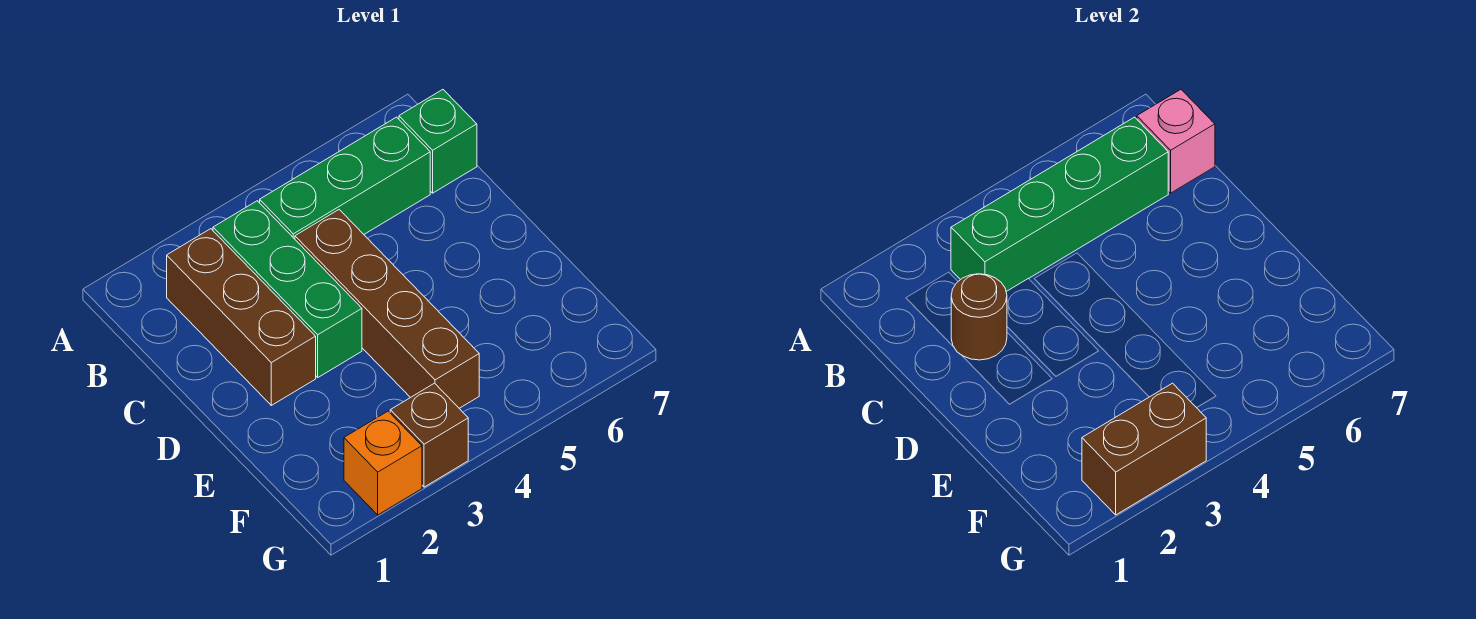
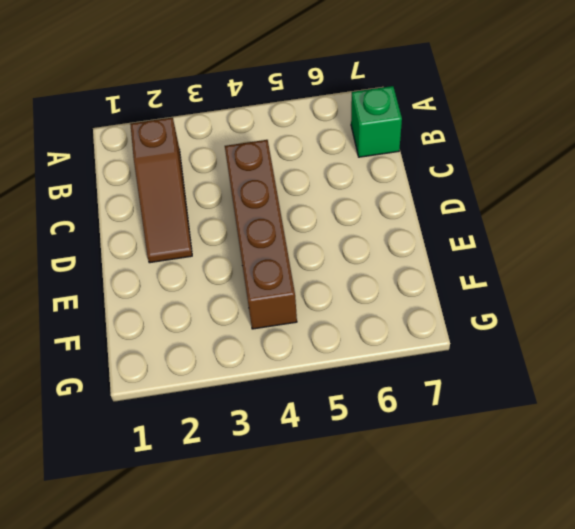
brown 1x3 slope [130,118,192,263] -> brown 1x3 brick [167,229,316,405]
none -> green 1x3 brick [213,201,362,377]
none -> green 1x3 brick [260,117,430,239]

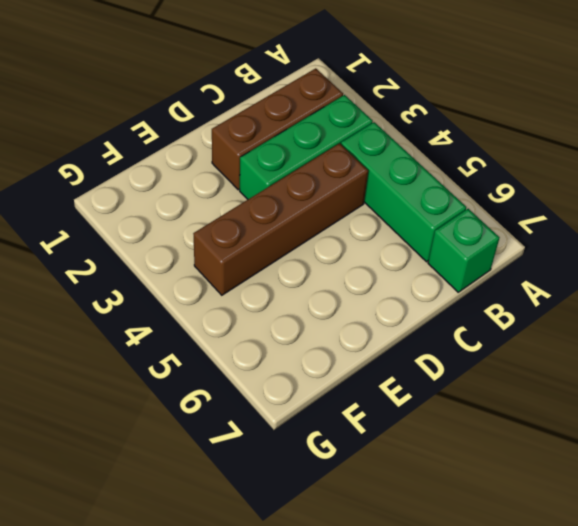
none -> orange 1x1 brick [344,411,422,515]
none -> brown 1x1 brick [390,383,468,487]

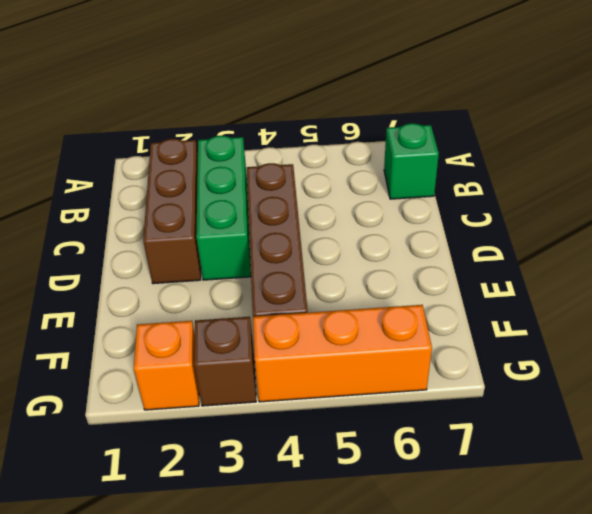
orange 1x3 brick [253,305,432,402] -> none
none -> green 1x3 brick [260,117,430,239]
none -> green 1x4 brick [951,117,1168,292]

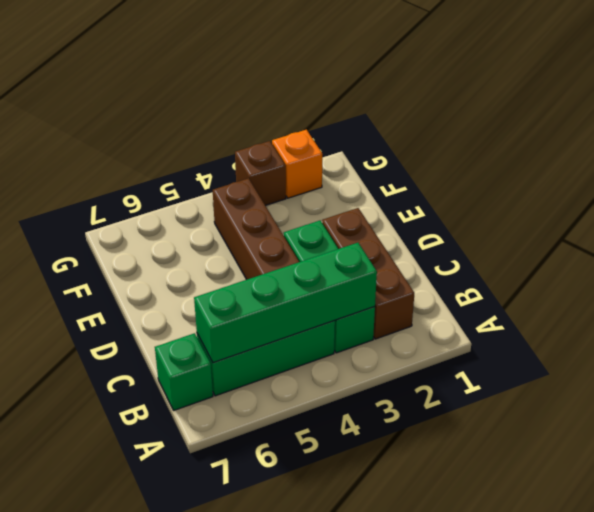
none -> pink 1x1 brick [1137,90,1215,193]
none -> brown 1x1 round brick [951,274,1007,360]

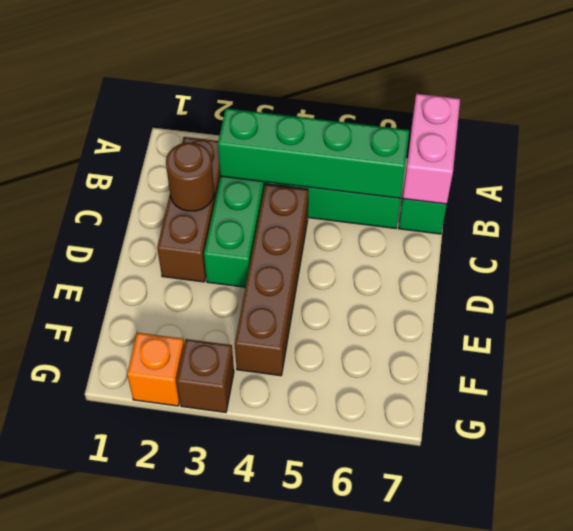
pink 1x2 brick [403,94,460,204] -> pink 1x1 brick [1137,90,1215,193]
none -> brown 1x2 brick [1082,383,1206,515]

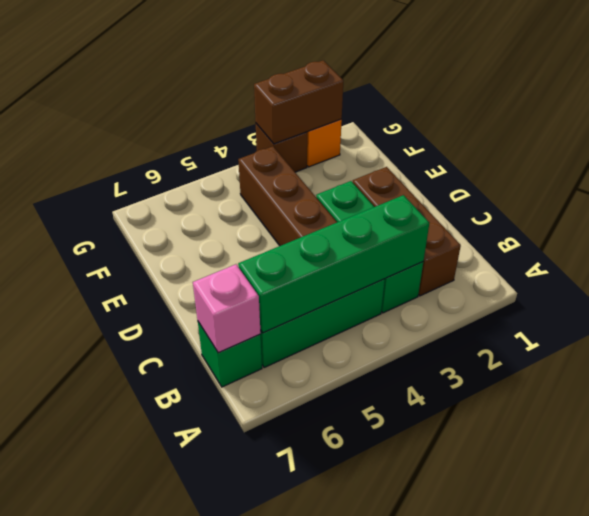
none -> brown 1x1 round brick [951,274,1007,360]

